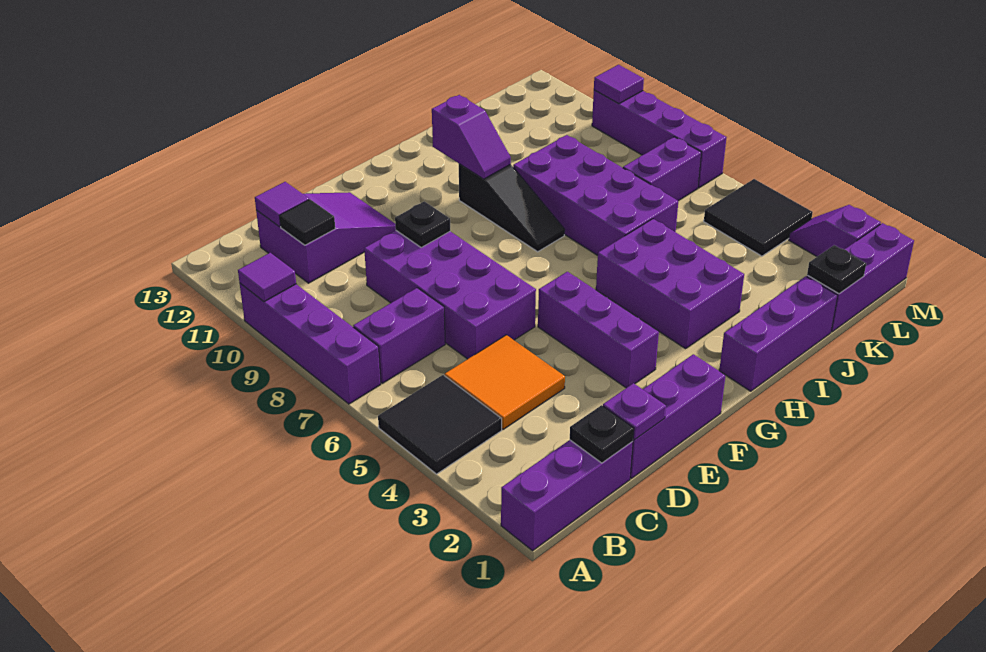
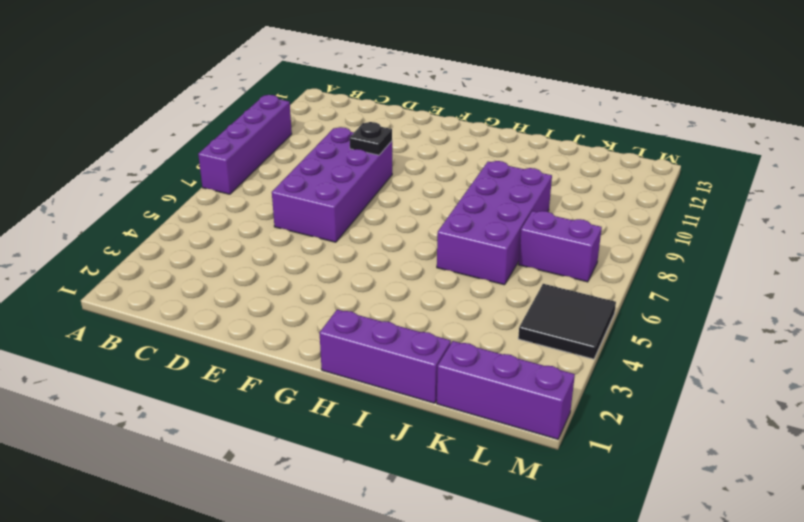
none -> purple 1x3 brick [501,440,633,551]
none -> black 2x2 tile [378,375,502,474]
none -> purple 1x2 brick [353,288,445,383]

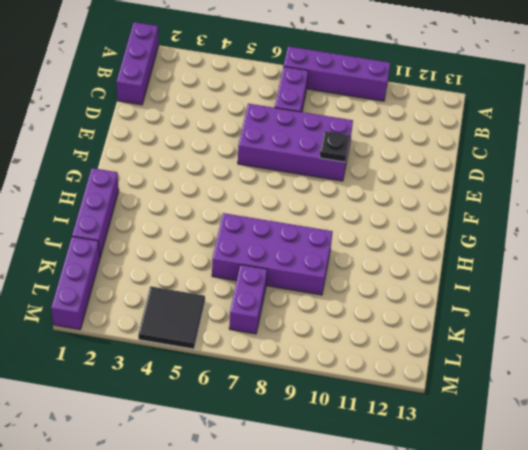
none -> black 2x2 tile [378,375,502,474]
none -> orange 2x2 tile [445,335,565,429]
none -> purple 2x3 slope [256,192,396,283]

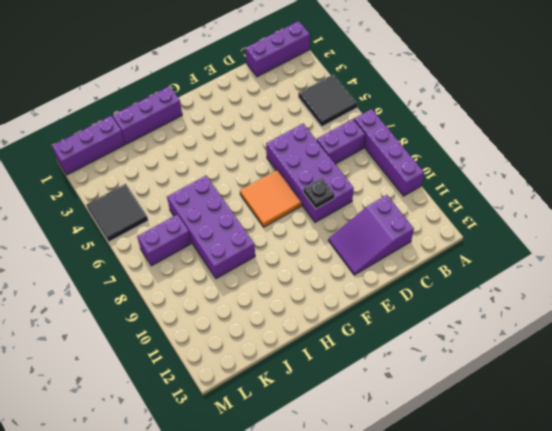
orange 2x2 tile [240,170,302,227] -> orange 2x2 tile moved to [445,335,565,429]
none -> purple 1x3 brick [630,354,726,478]
none -> purple 1x3 brick [538,272,659,388]
none -> purple 2x3 brick [596,219,744,349]

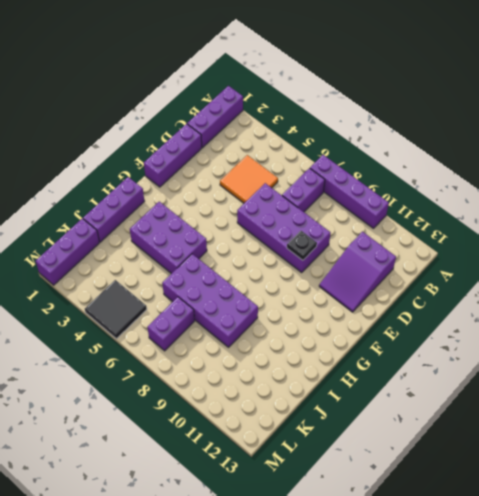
none -> black 2x2 tile [378,375,502,474]
none -> purple 1x3 brick [538,272,659,388]
none -> black 1x3 slope [459,164,565,252]

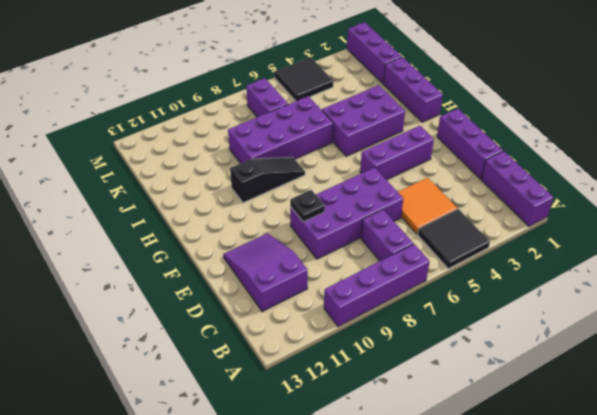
none -> purple 1x2 slope [789,205,881,257]
none -> purple 1x4 brick [592,90,727,188]
none -> purple 1x1 tile [238,253,296,302]

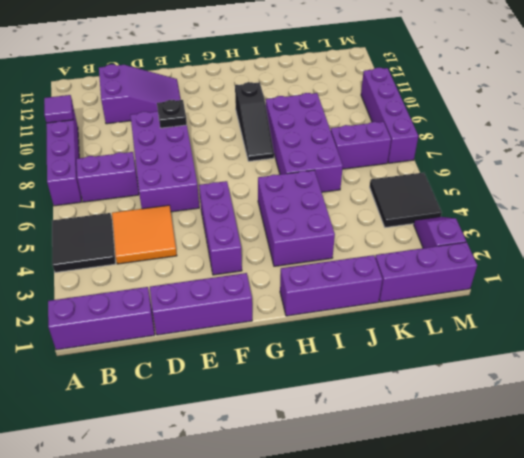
none -> black 1x1 plate [570,405,634,463]
none -> black 1x1 tile [280,199,335,245]
none -> purple 1x1 tile [255,182,309,227]

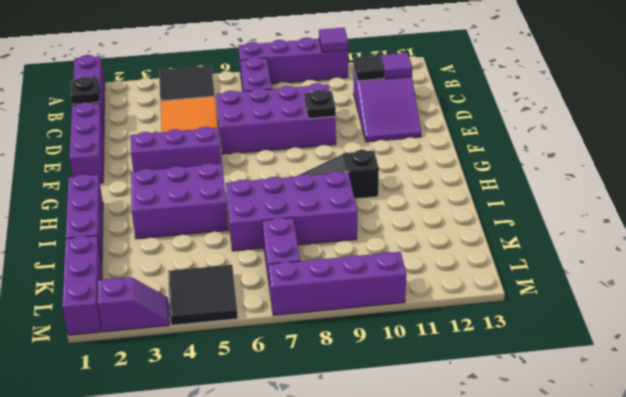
none -> purple 1x1 plate [603,383,666,440]
none -> purple 1x2 slope [432,95,511,179]
none -> black 1x1 plate [807,245,866,294]

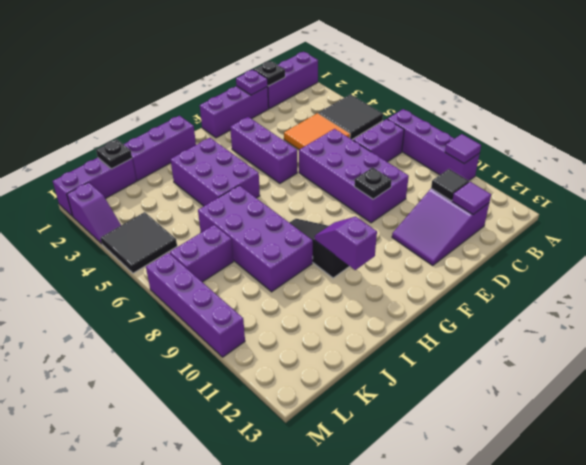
none -> purple 1x1 tile [594,65,644,104]

